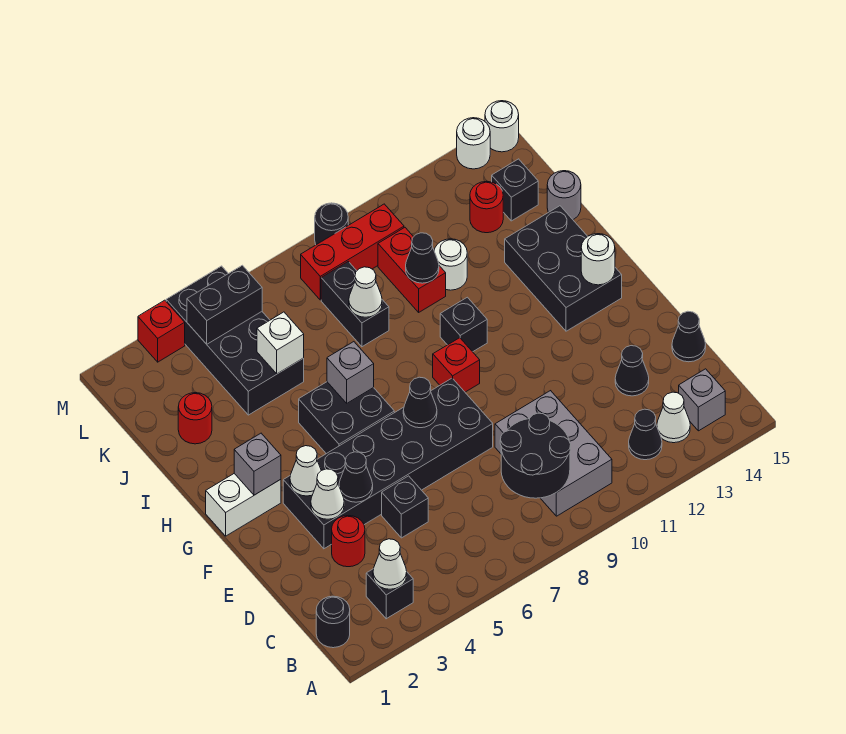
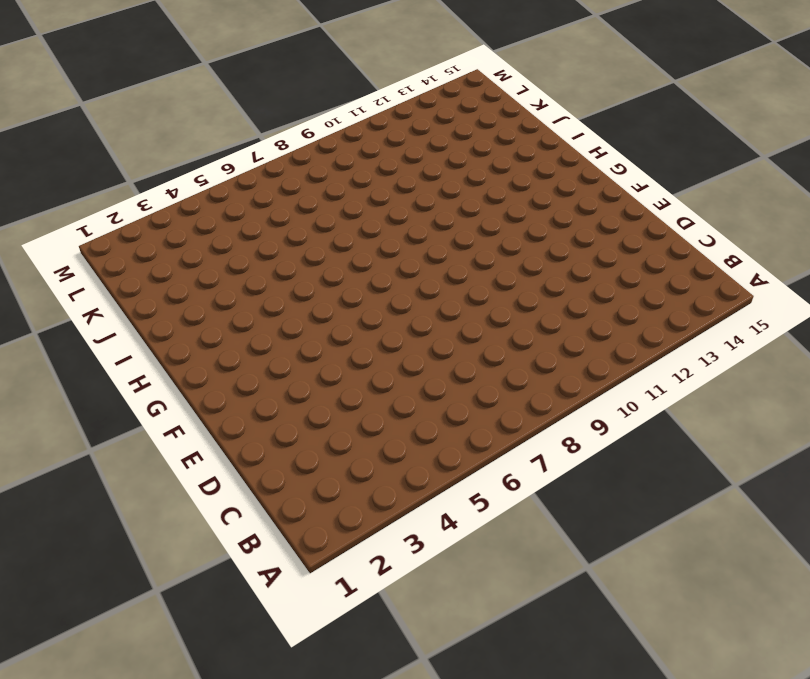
none -> black 1x1 round brick [316,596,350,648]
none -> black 1x1 brick [366,569,413,619]
none -> grey 2x3 brick [495,391,612,516]
none -> black 1x1 cone [629,409,662,460]

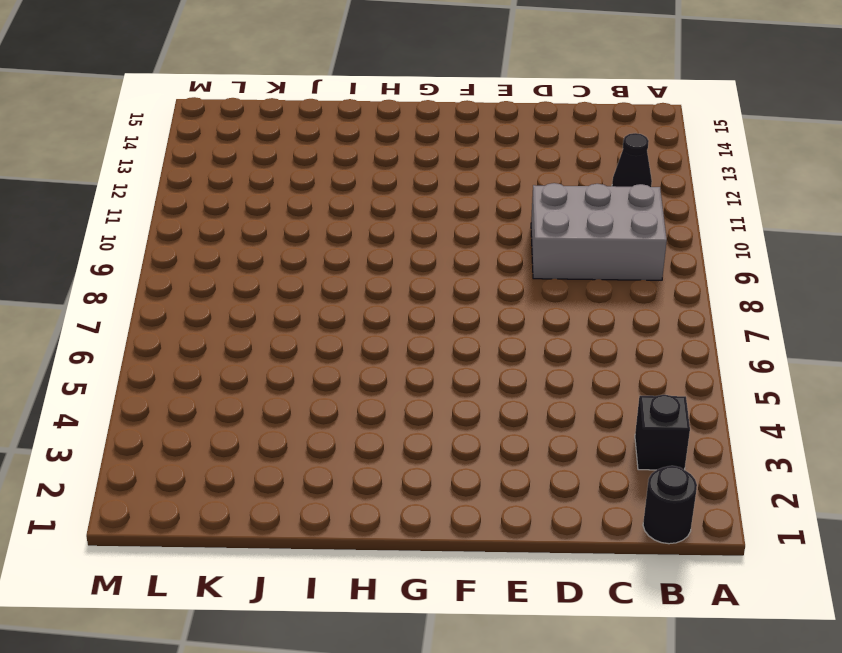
none -> white 1x1 cone [657,392,690,443]
none -> grey 1x1 brick [679,369,725,431]
none -> red 1x1 round brick [332,516,365,567]
none -> black 1x1 brick [382,476,428,538]

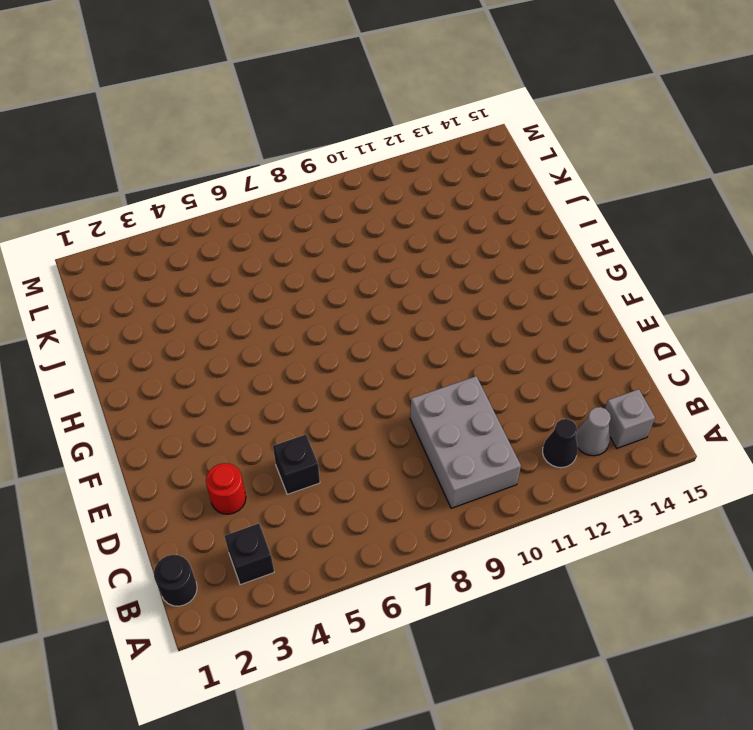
grey 1x1 cone [576,407,611,456] -> white 1x1 cone [657,392,690,443]
none -> black 1x1 cone [615,346,649,396]
none -> black 1x1 cone [672,311,706,362]
none -> black 2x6 brick [283,378,493,549]
none -> white 1x2 brick [206,474,281,536]

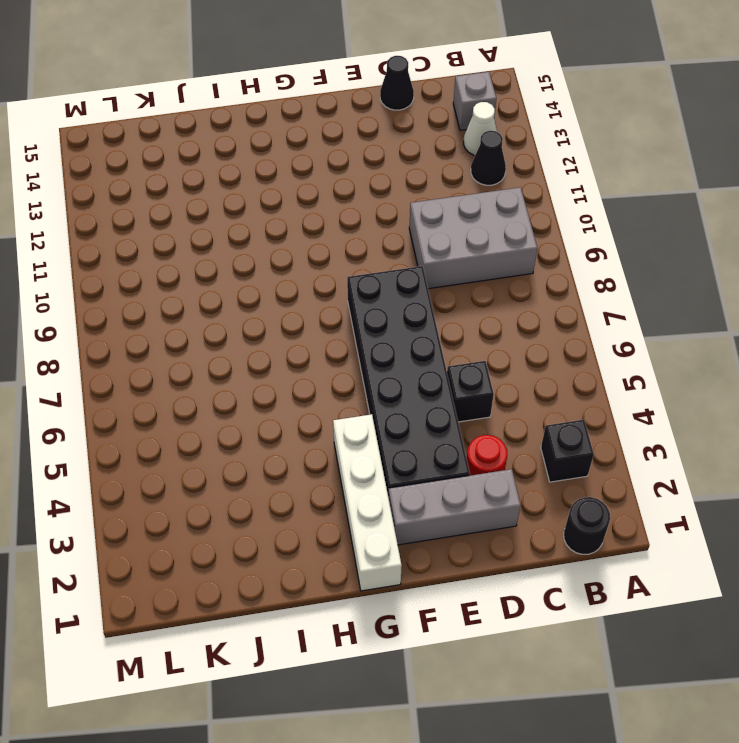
grey 1x3 brick [388,469,521,545] -> none
white 1x4 brick [333,414,402,591] -> white 1x2 brick [206,474,281,536]
none -> black 1x1 cone [615,346,649,396]
none -> black 2x2 brick [299,382,394,454]
none -> red 1x1 brick [433,338,480,392]
none -> black 2x3 brick [505,206,622,331]

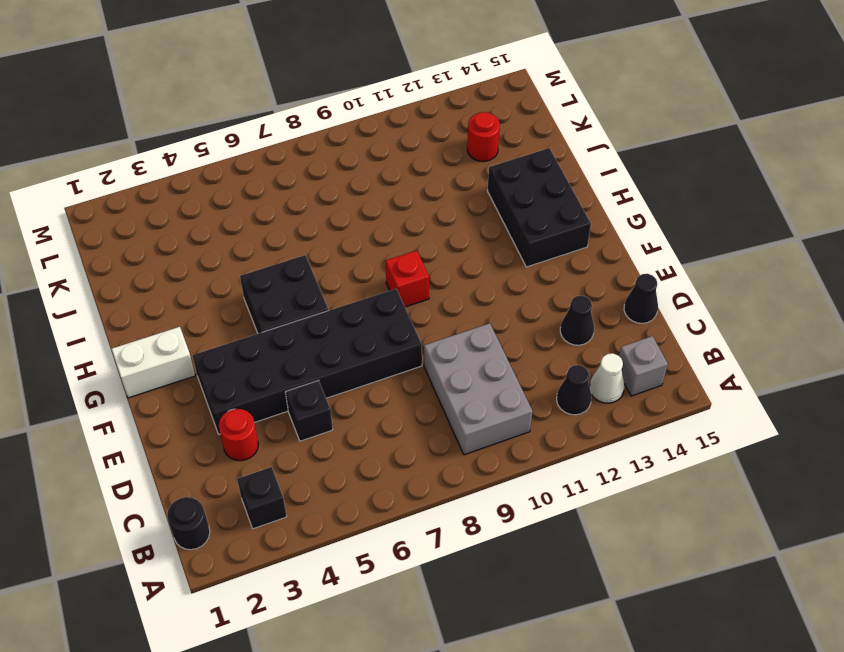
none -> black 1x1 brick [440,297,487,352]
none -> red 1x1 round brick [178,393,212,444]
none -> black 2x4 brick [166,266,304,415]
none -> black 1x2 brick [321,262,389,347]

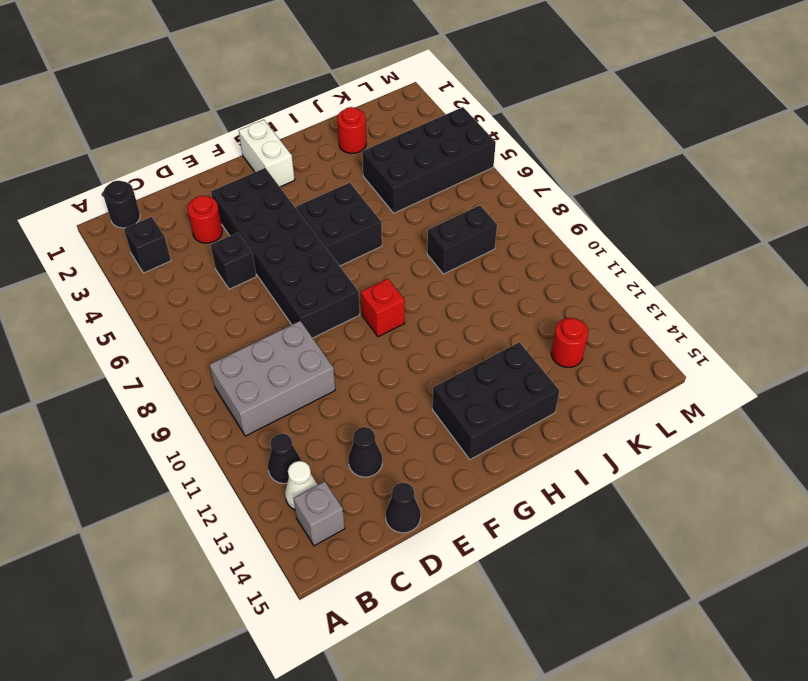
none -> black 1x1 brick [440,297,487,352]
none -> red 1x2 brick [378,228,446,312]
none -> white 1x1 round brick [434,239,467,290]
none -> grey 1x1 round brick [547,171,581,219]

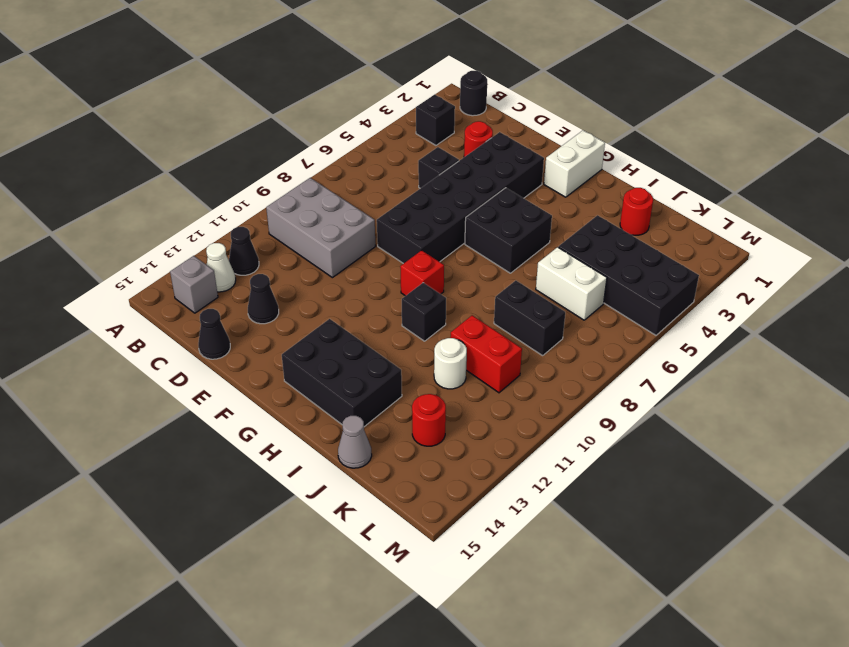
white 1x2 brick [536,247,607,320] -> none
grey 1x1 cone [338,416,372,468] -> grey 1x1 round brick [547,171,581,219]
none -> black 1x1 brick [492,159,538,221]
none -> red 1x3 brick [301,204,404,300]
none -> red 1x1 brick [138,300,185,362]
none -> black 1x1 round brick [315,203,348,245]

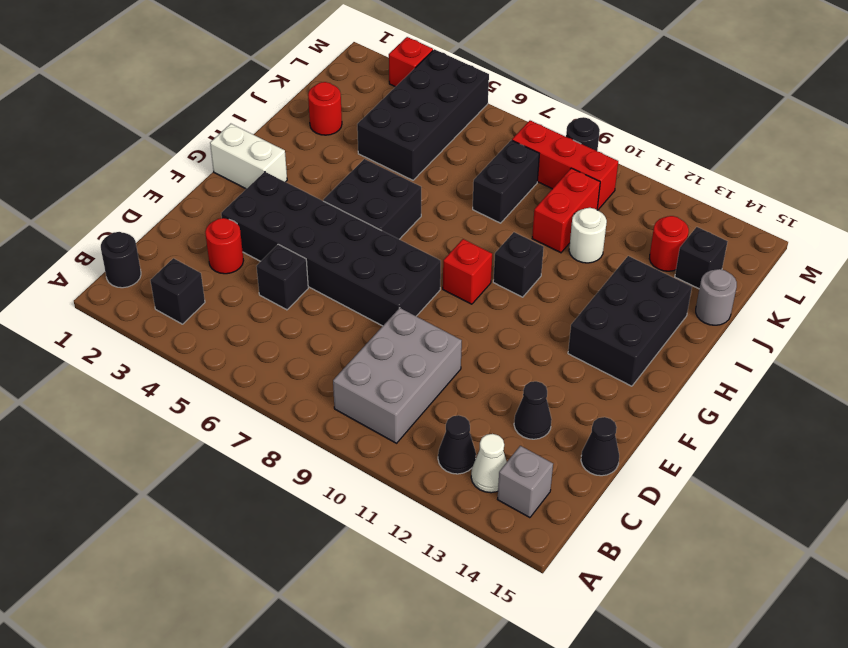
none -> white 1x1 round brick [457,118,490,169]
none -> white 1x1 round brick [485,101,519,152]
none -> white 1x1 cone [373,539,407,589]
none -> black 2x2 round brick [500,413,571,498]

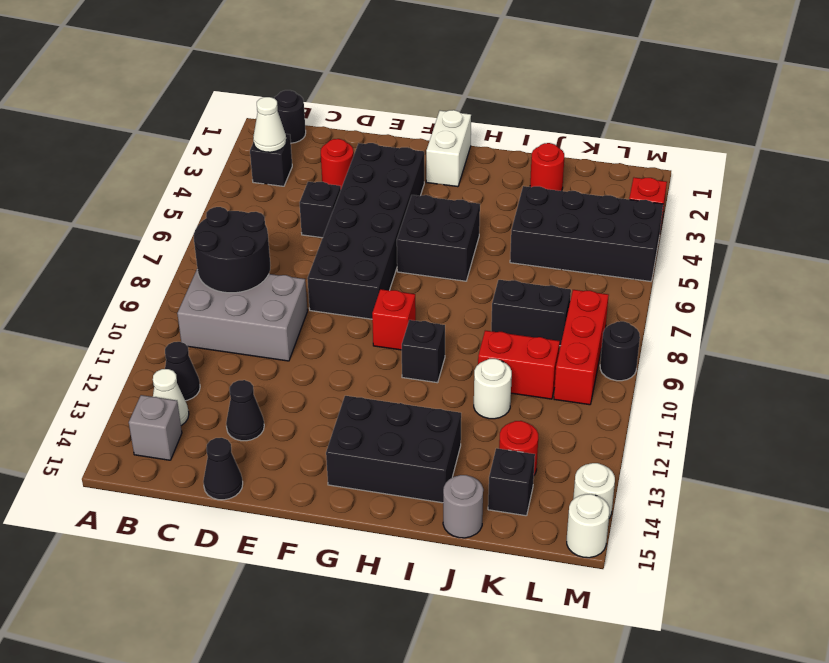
none -> white 1x1 cone [311,469,344,519]
none -> black 1x1 cone [339,452,373,502]
none -> white 1x1 cone [290,446,321,496]
none -> black 1x1 cone [403,377,437,428]

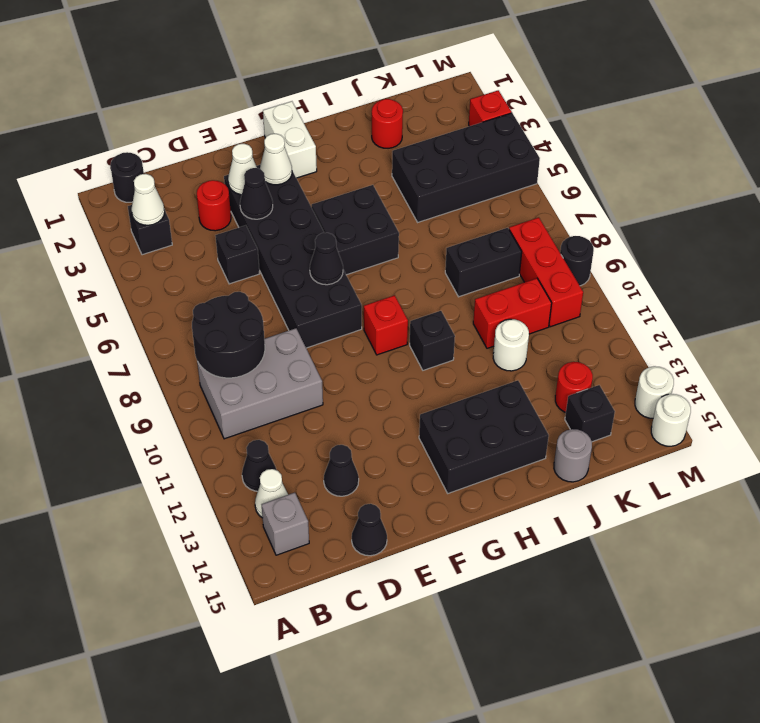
none -> grey 1x1 brick [234,433,281,495]
none -> white 1x1 round brick [581,234,615,285]
none -> grey 1x1 brick [327,342,374,403]
none -> white 1x1 brick [257,312,304,374]

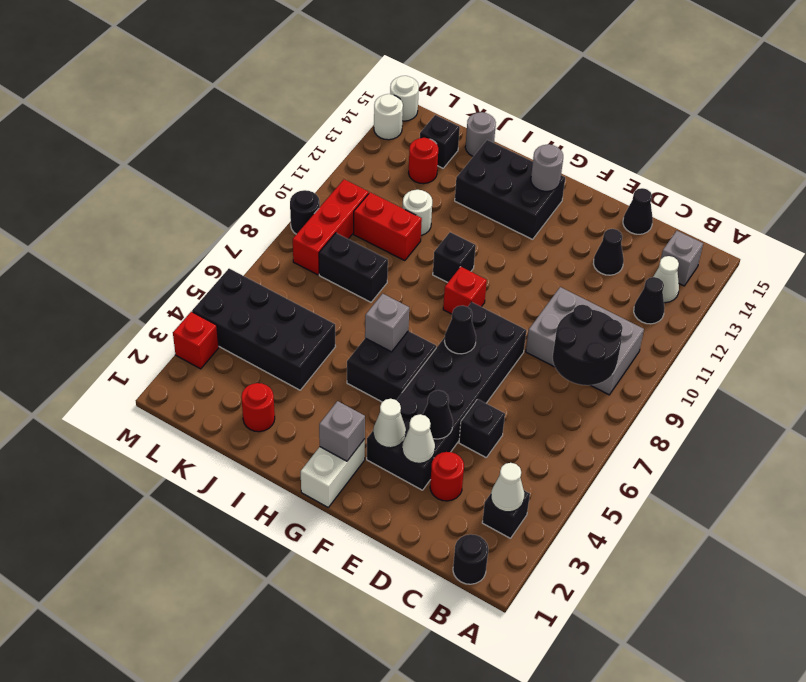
grey 1x1 round brick [531,144,563,191] -> white 1x1 round brick [581,234,615,285]
none -> white 1x1 brick [257,312,304,374]
none -> white 1x1 cone [349,267,382,317]
none -> black 1x1 cone [406,233,439,283]
none -> black 1x2 brick [187,265,262,344]

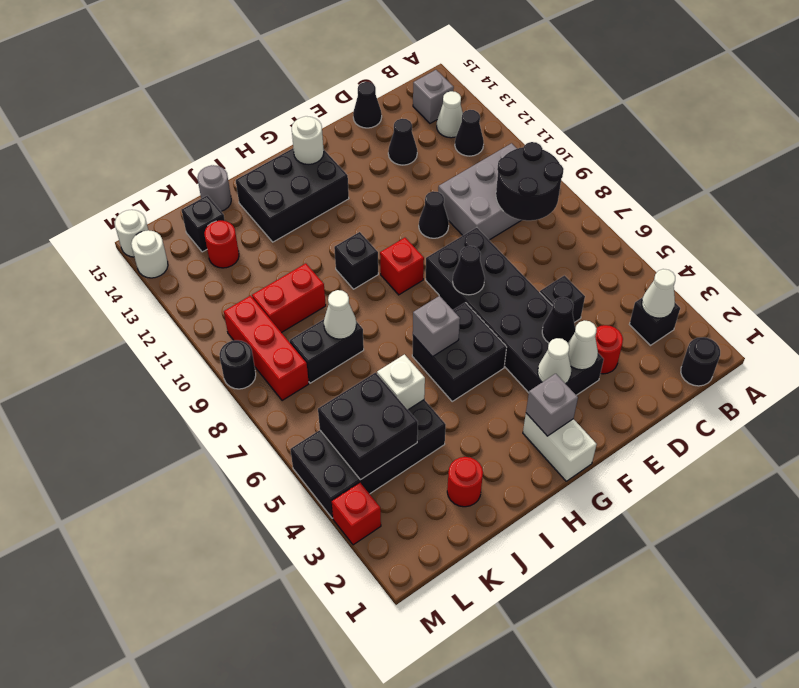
black 1x1 cone [419,191,449,238] -> black 1x1 cone moved to [406,233,439,283]
black 2x2 brick [318,373,418,480] -> black 1x2 brick [187,265,262,344]
none -> white 1x1 round brick [434,239,467,290]

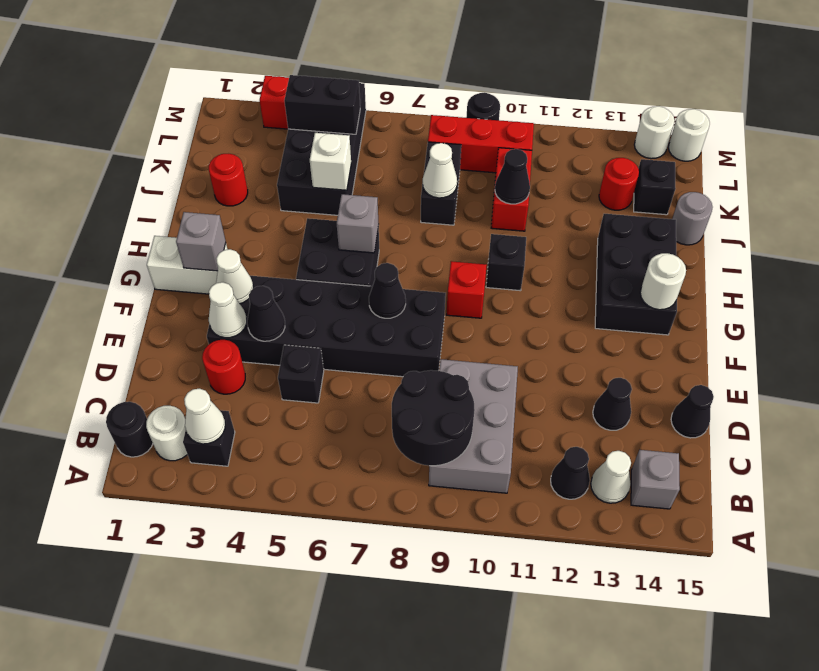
white 1x1 round brick [146,406,187,461] -> white 1x1 round brick moved to [434,239,467,290]

